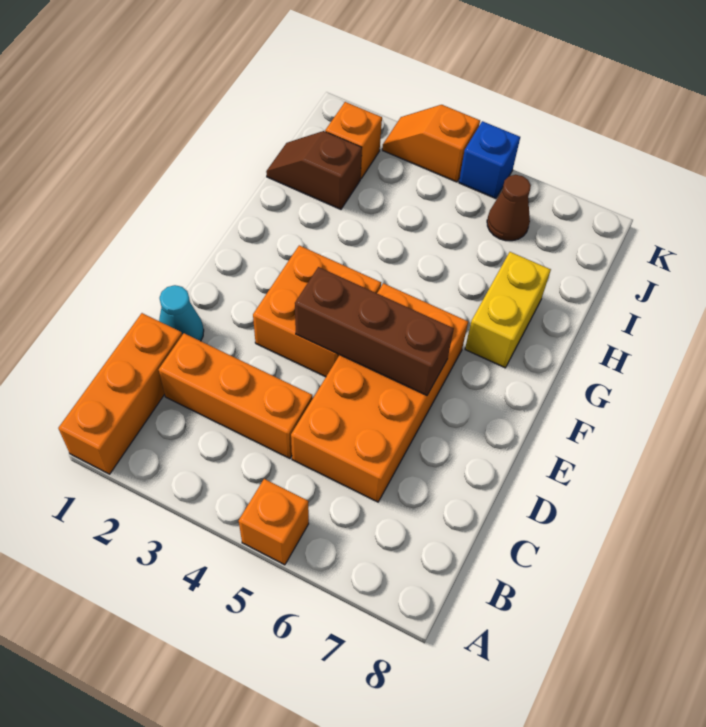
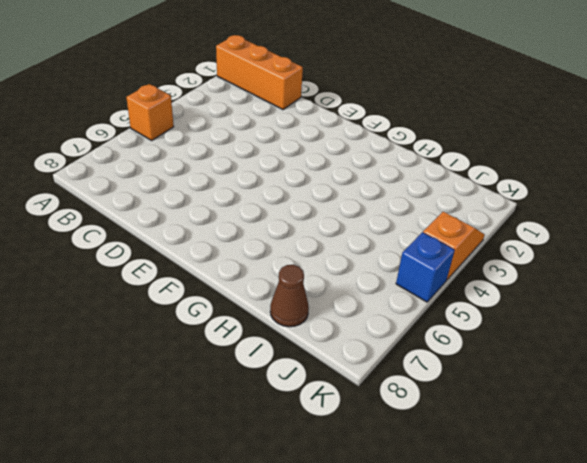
brown 1x1 cone [270,265,309,327] -> brown 1x1 cone moved to [487,175,531,241]
none -> orange 1x3 brick [159,333,312,458]
none -> orange 2x4 brick [291,283,468,502]
none -> cyan 1x1 cone [159,285,204,341]

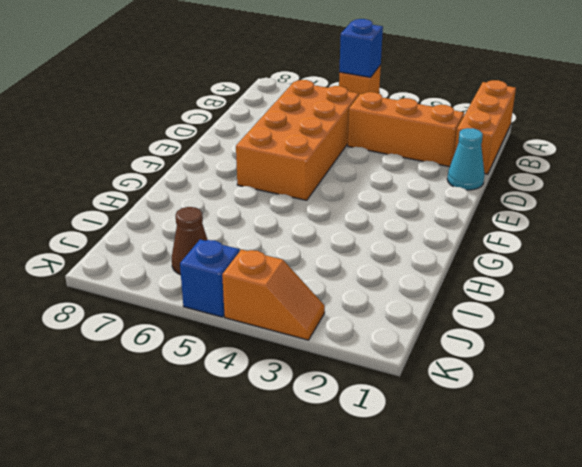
blue 1x1 brick [339,19,383,77] -> none
none -> orange 2x2 brick [253,245,381,377]
none -> yellow 1x2 brick [465,252,551,368]
none -> brown 1x2 slope [266,131,362,209]

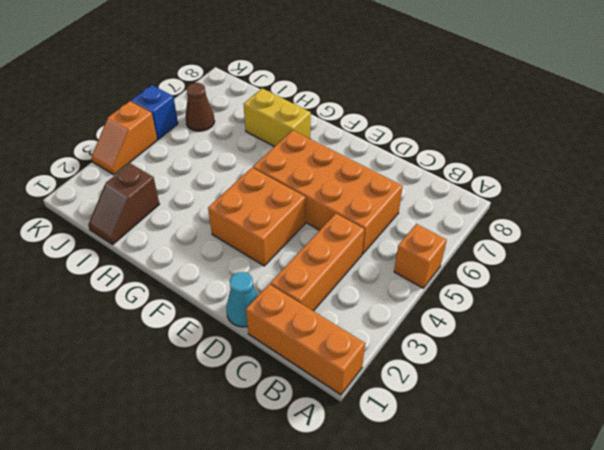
none -> orange 1x1 brick [325,102,382,179]
none -> brown 1x3 brick [295,267,454,395]

